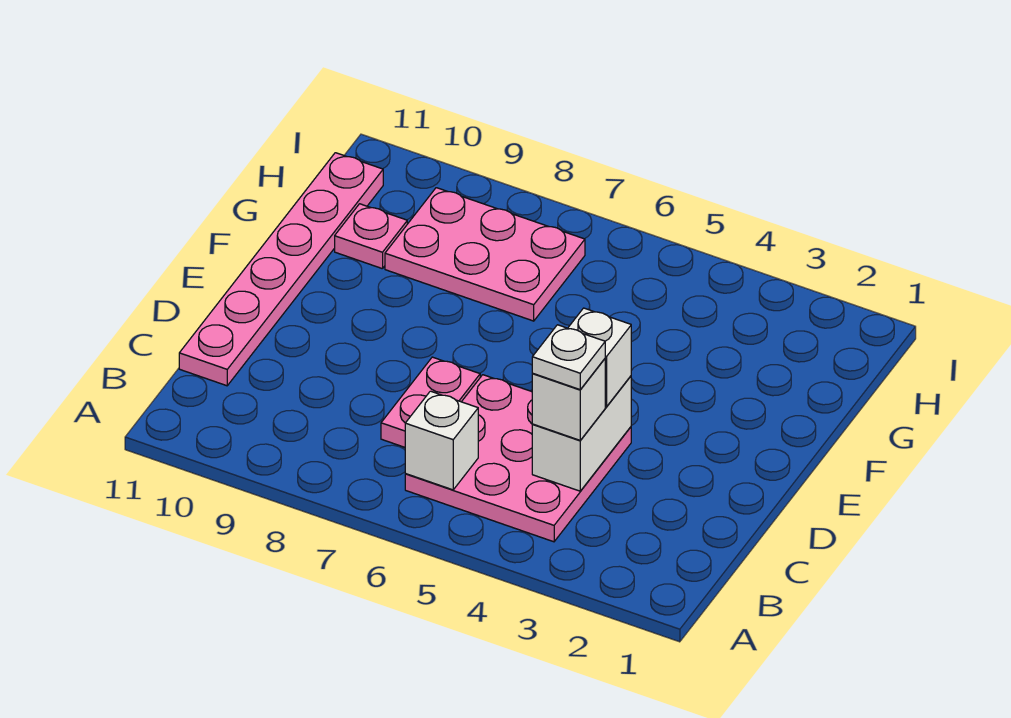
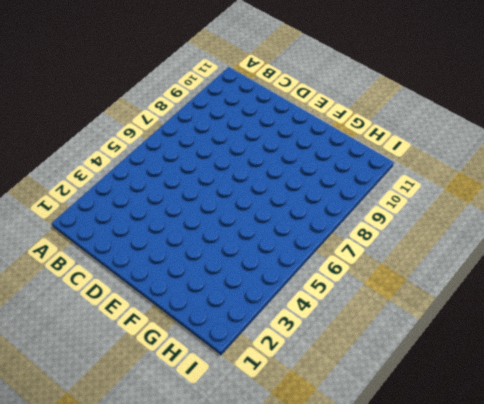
none -> pink 3x3 plate [405,375,631,542]
none -> pink 1x2 plate [381,357,480,447]

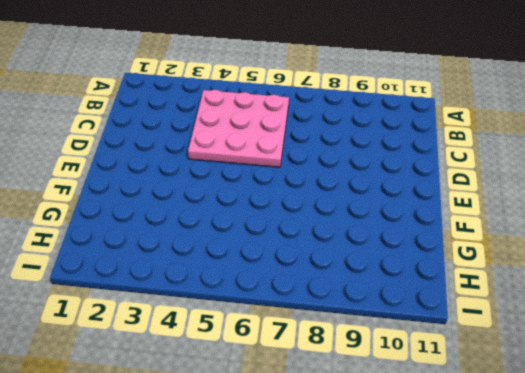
none -> pink 1x2 plate [381,357,480,447]
none -> pink 1x6 plate [179,153,383,386]

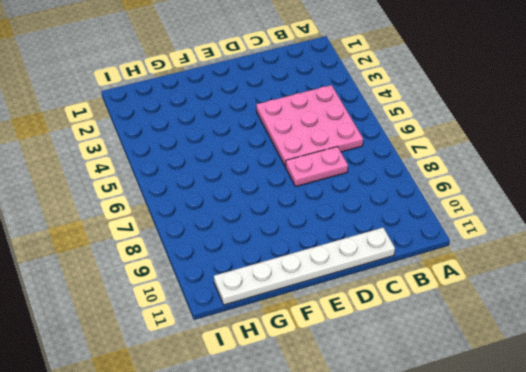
white 1x6 plate [214,228,395,305] -> pink 1x6 plate [179,153,383,386]
none -> pink 2x3 plate [385,188,585,321]
none -> pink 1x1 plate [335,204,407,269]

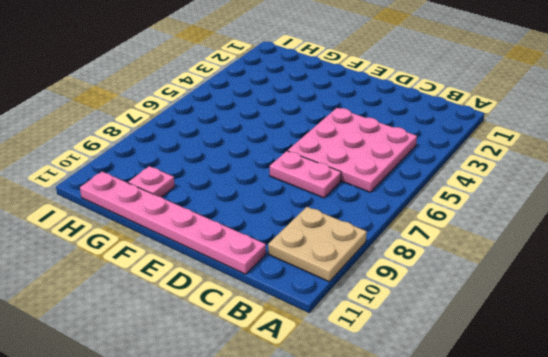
tan 2x2 plate [268,207,367,282] -> none
none -> pink 2x3 plate [385,188,585,321]
none -> white 1x1 brick [405,391,478,490]

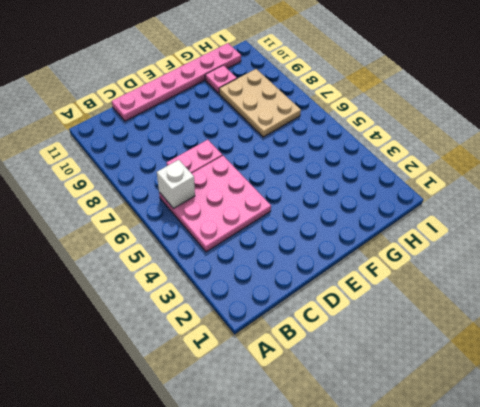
tan 2x3 plate [219,69,301,137] -> pink 2x3 plate [385,188,585,321]
none -> white 1x2 brick [532,376,631,491]
none -> white 1x1 brick [532,359,605,440]

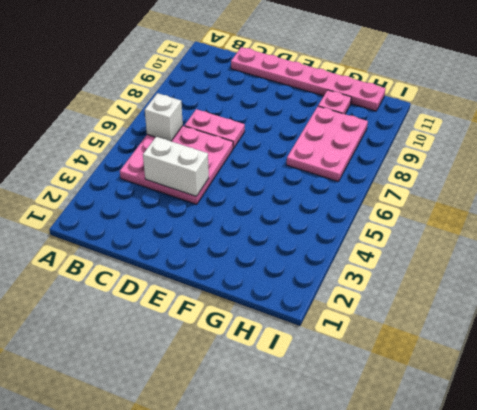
none -> white 1x1 brick [532,359,605,440]
none -> white 1x1 brick [568,308,631,407]

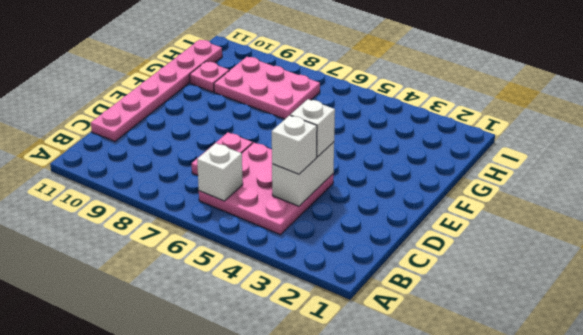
none -> white 1x1 plate [532,325,605,390]

